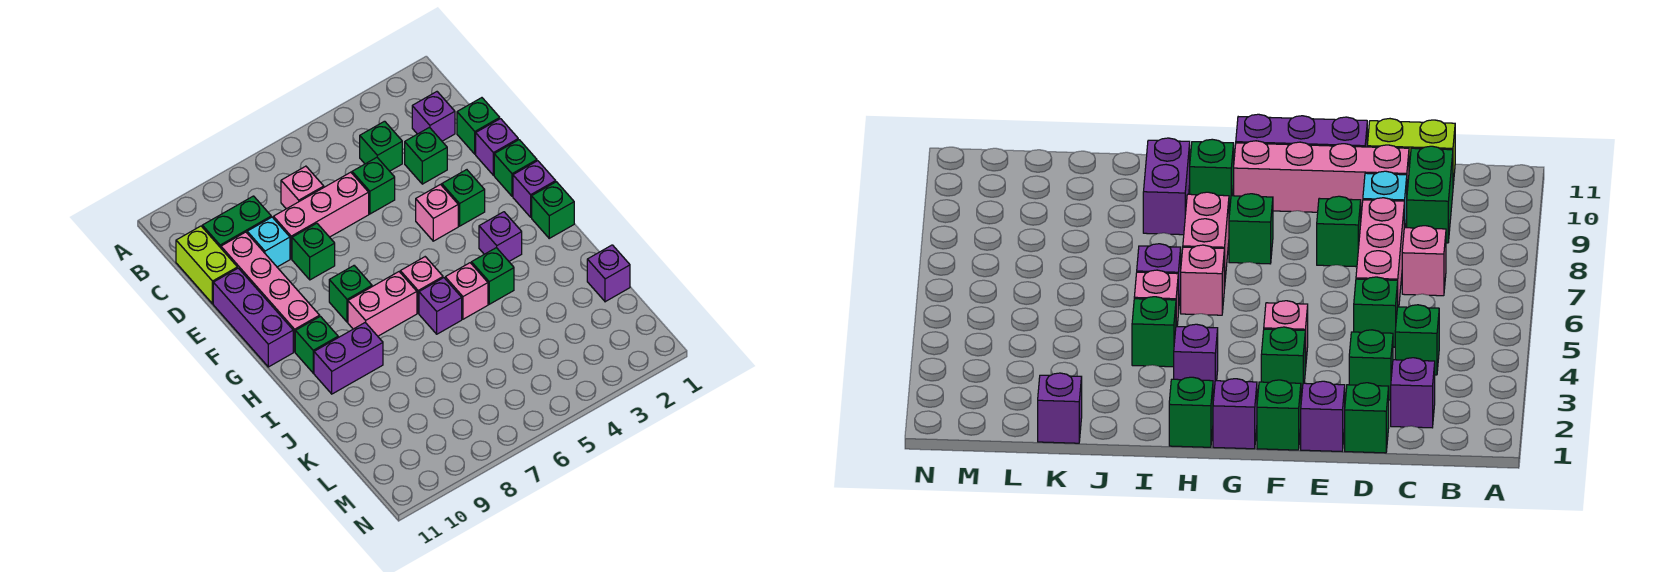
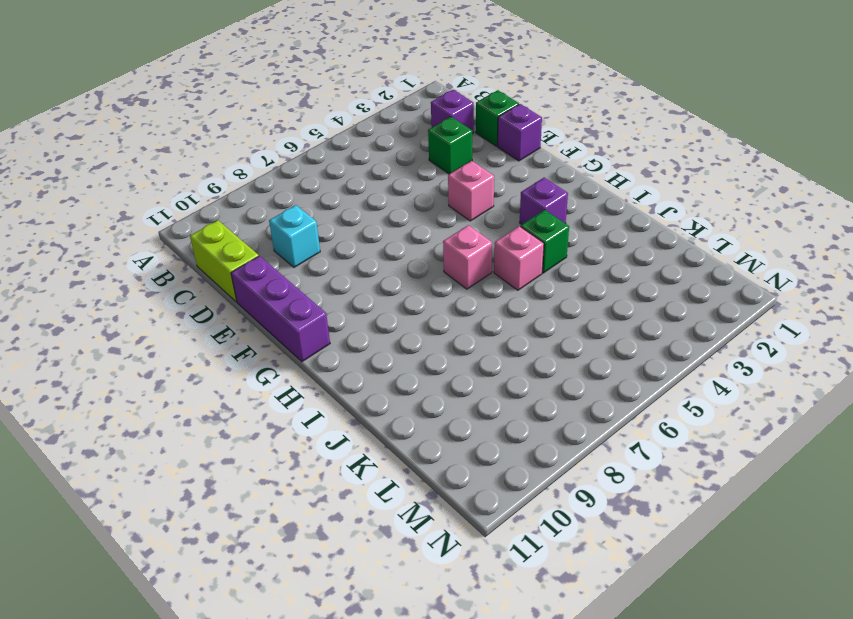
none -> green 1x1 brick [360,121,402,171]
none -> pink 1x1 brick [281,166,324,209]
none -> green 1x2 brick [202,196,271,248]

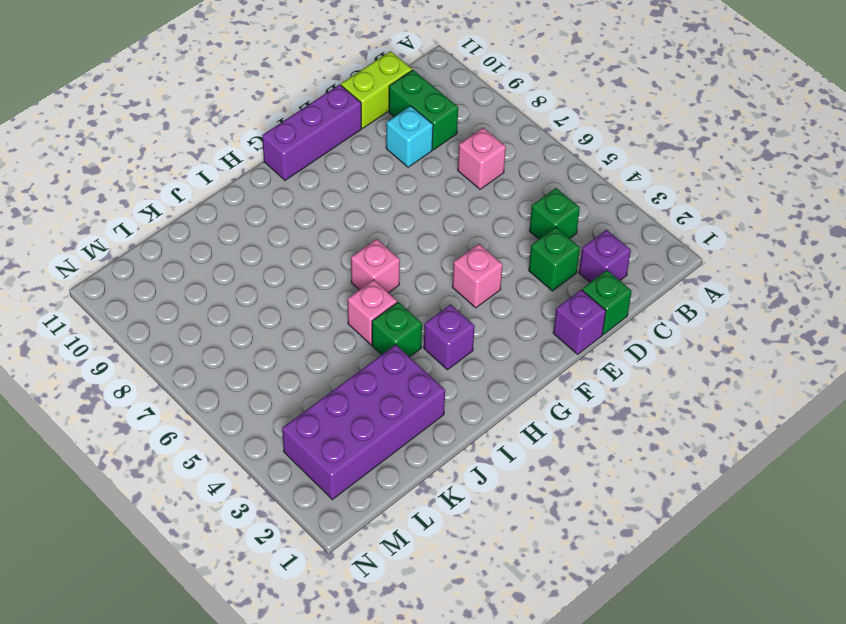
purple 2x4 brick [282,345,445,499] -> none
none -> green 1x1 brick [352,158,395,214]
none -> pink 1x3 brick [273,172,369,259]
none -> pink 1x4 brick [221,232,320,352]

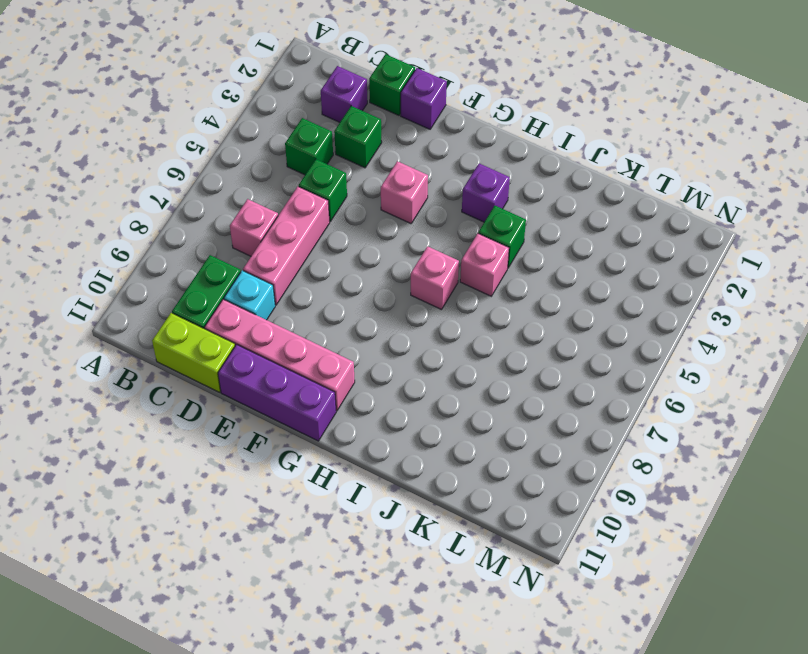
none -> green 1x1 brick [292,223,335,280]
none -> green 1x1 brick [494,140,537,196]
none -> green 1x1 brick [442,170,485,226]

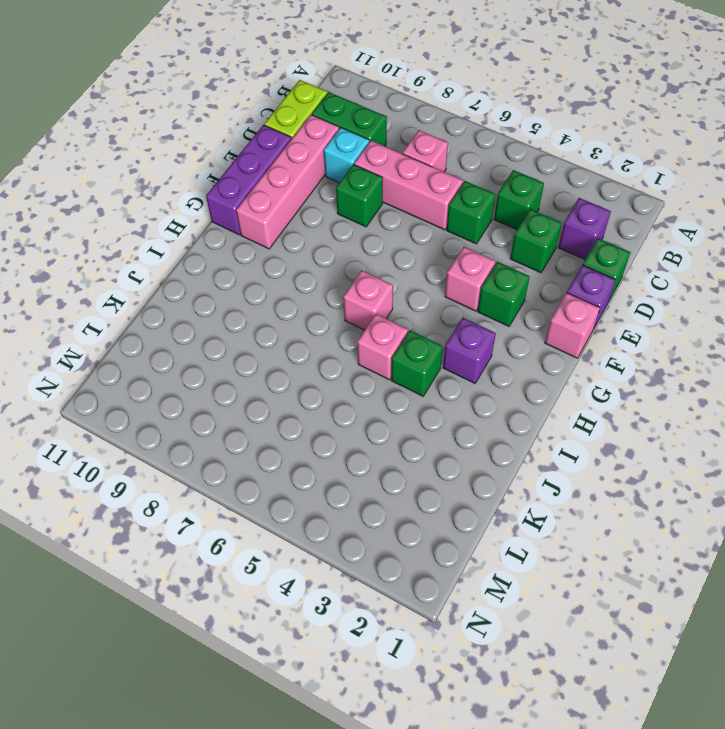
pink 1x1 brick [545,293,600,358] -> green 1x1 brick [494,140,537,196]
none -> purple 1x1 brick [513,161,556,217]
none -> green 1x1 brick [329,266,372,322]
none -> green 1x1 brick [532,182,574,238]

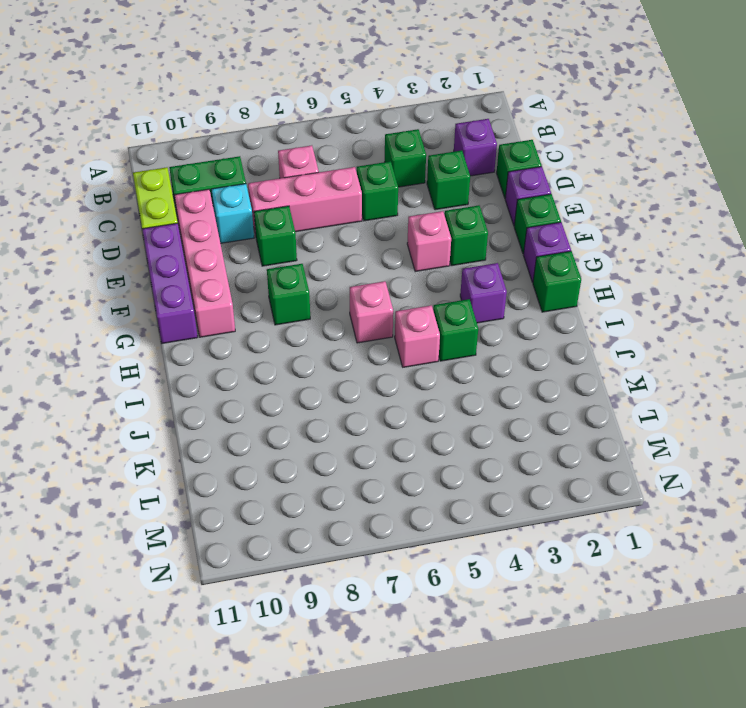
none -> pink 1x2 brick [348,272,417,336]
none -> green 1x1 brick [295,316,338,373]
none -> purple 1x1 brick [419,278,462,334]

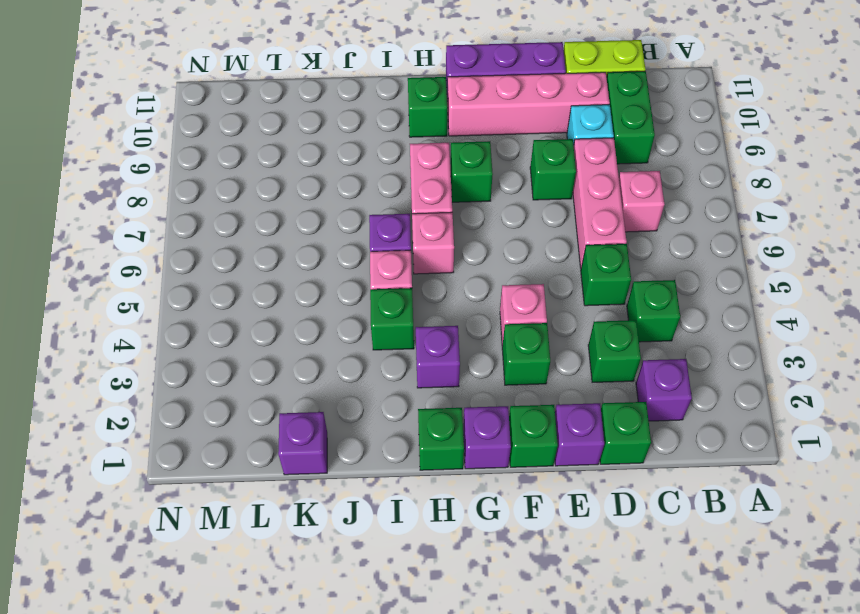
none -> purple 1x2 brick [314,323,383,394]

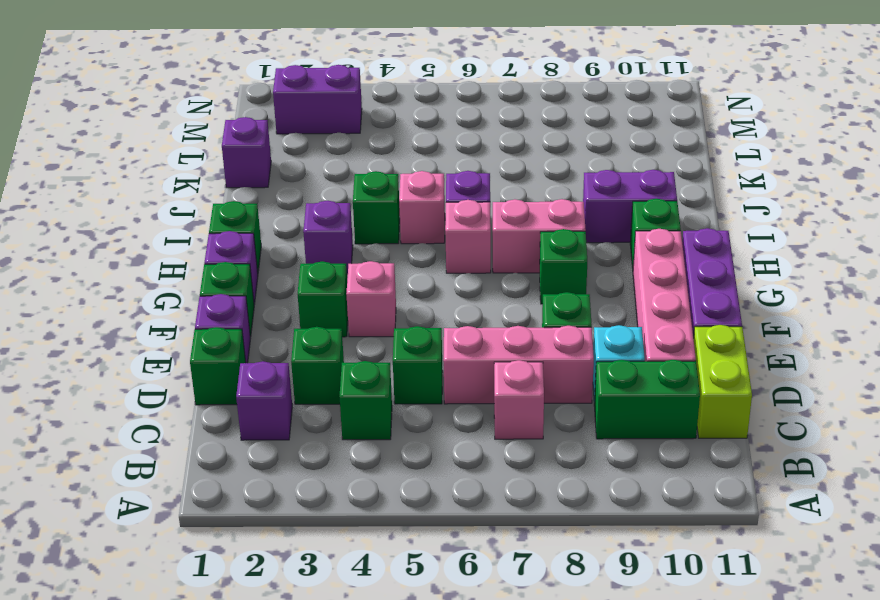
purple 1x2 brick [273,65,362,134] -> none

